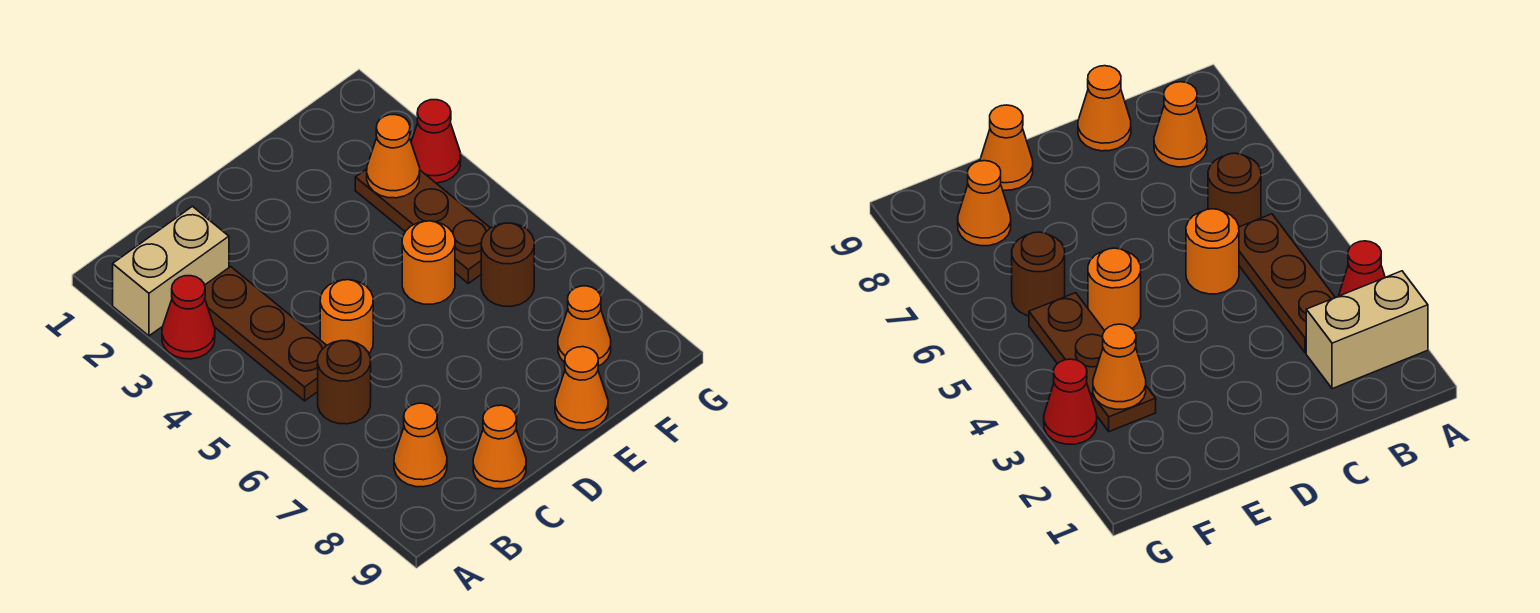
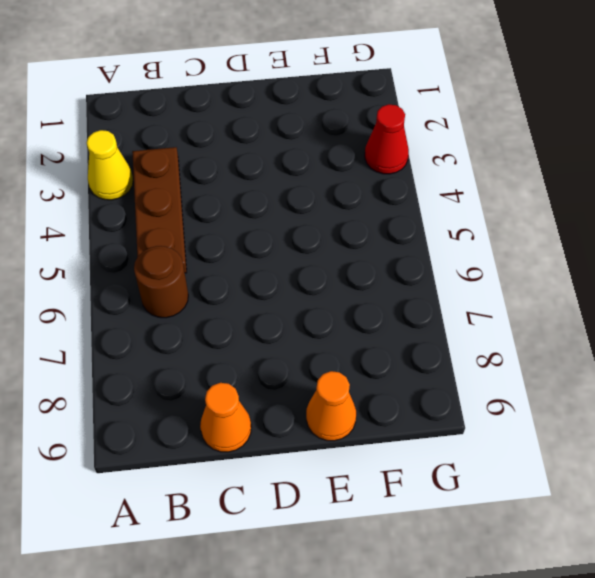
yellow 1x1 cone [87,130,133,200] -> red 1x1 cone [162,276,215,359]
none -> tan 1x2 brick [113,206,229,336]
none -> orange 1x1 cone [394,403,447,487]
none -> orange 1x1 round brick [320,280,373,353]

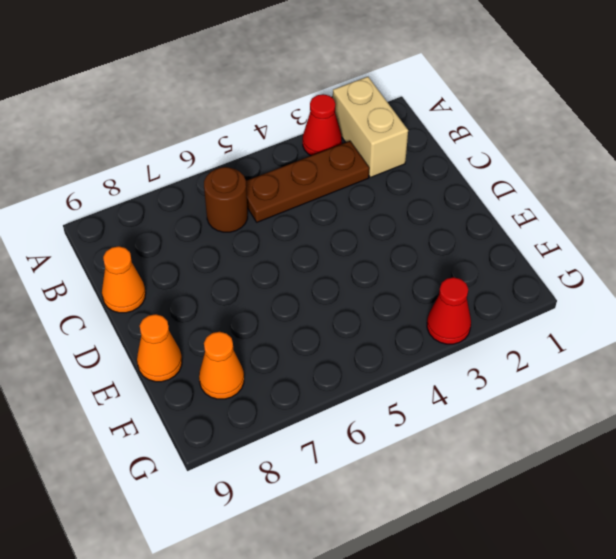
none -> orange 1x1 cone [394,403,447,487]
none -> orange 1x1 round brick [320,280,373,353]
none -> orange 1x1 round brick [402,221,455,304]

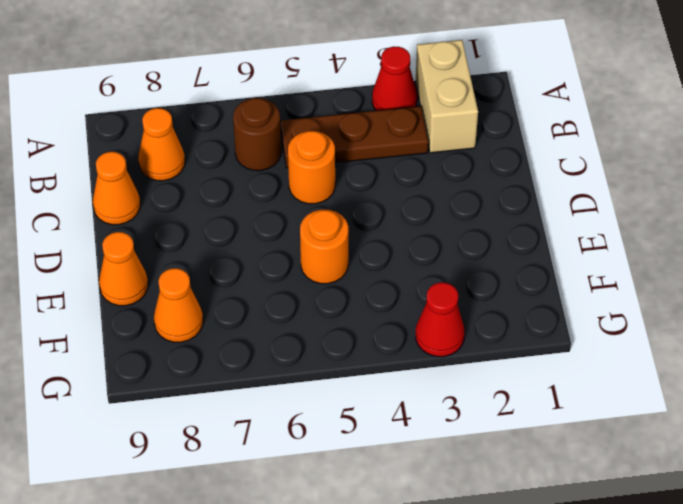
none -> brown 1x3 plate [355,169,490,283]
none -> brown 1x1 round brick [481,223,534,306]
none -> orange 1x1 cone [367,115,420,198]

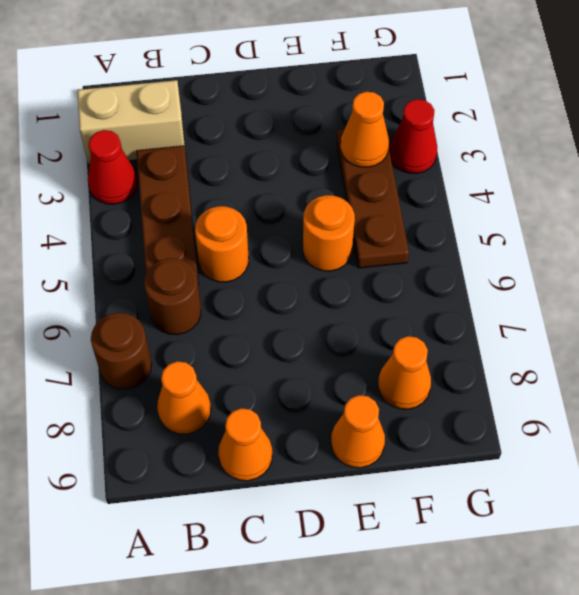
brown 1x1 round brick [91,313,152,389] -> brown 1x1 round brick moved to [481,223,534,306]

